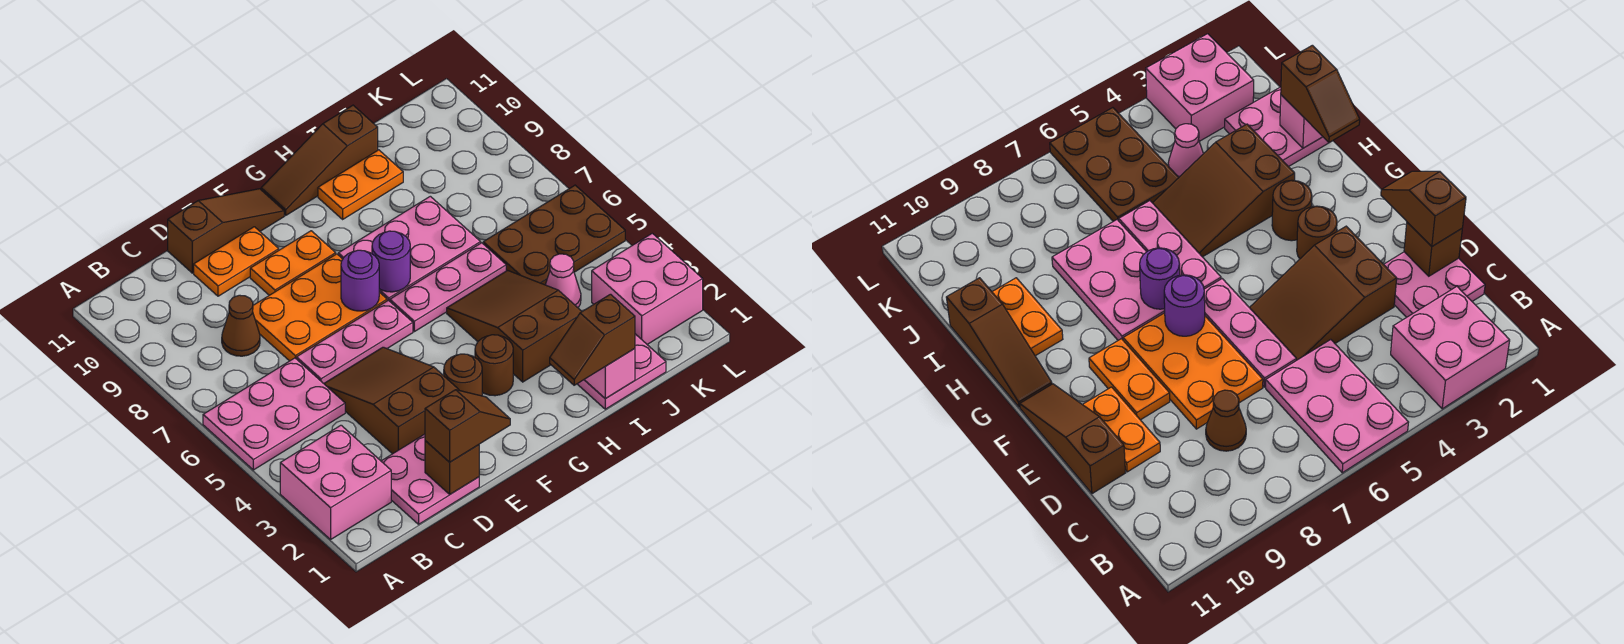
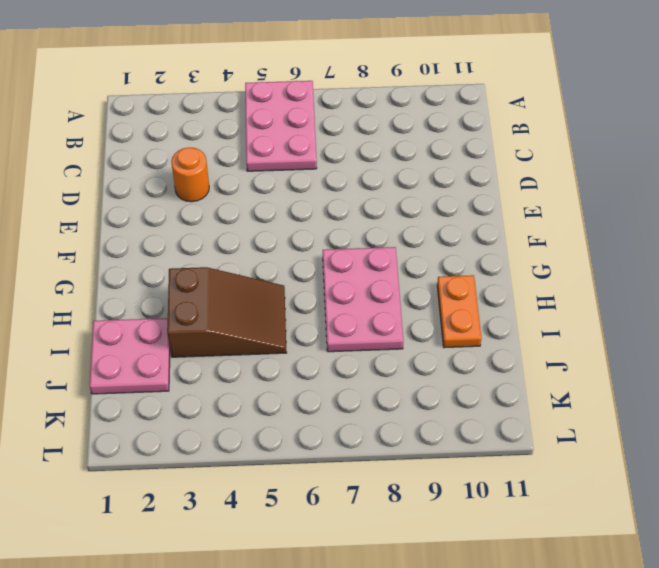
orange 1x1 round brick [171,148,209,202] -> brown 2x3 slope [324,347,459,454]
none -> pink 2x2 brick [280,425,391,539]
none -> pink 2x2 plate [381,434,479,524]
none -> brown 1x1 cone [222,295,260,356]

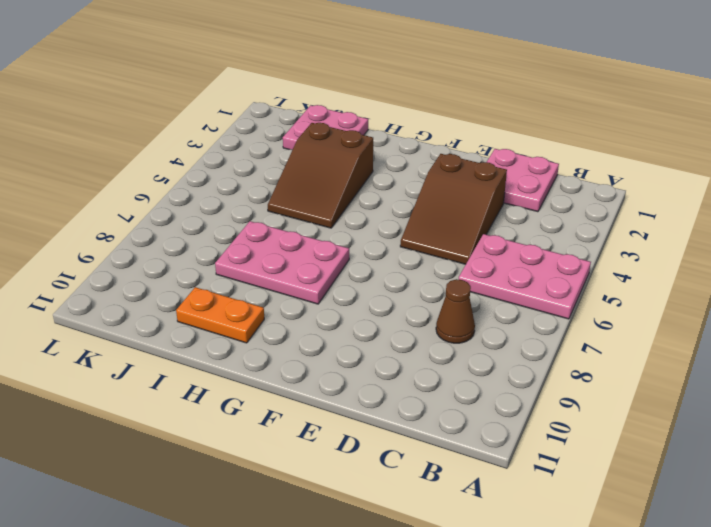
none -> pink 2x2 brick [280,425,391,539]
none -> pink 1x3 plate [296,300,413,383]
none -> orange 2x3 plate [253,254,387,361]

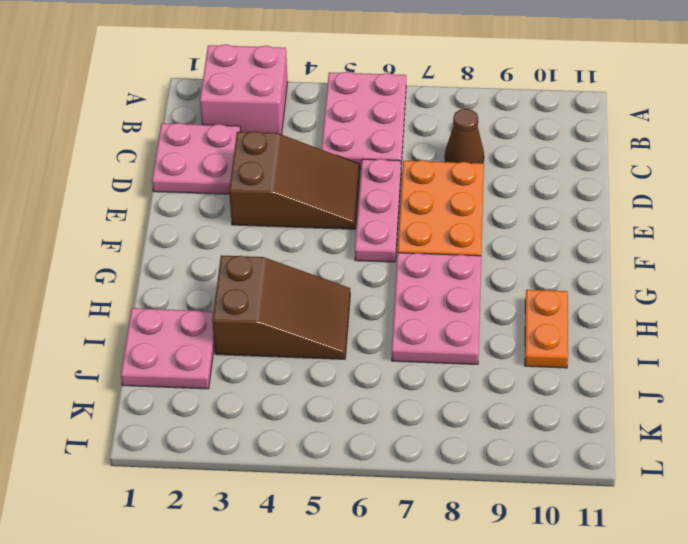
none -> orange 1x2 plate [194,227,279,296]
none -> brown 1x3 slope [168,189,284,273]
none -> orange 1x2 plate [250,231,336,295]

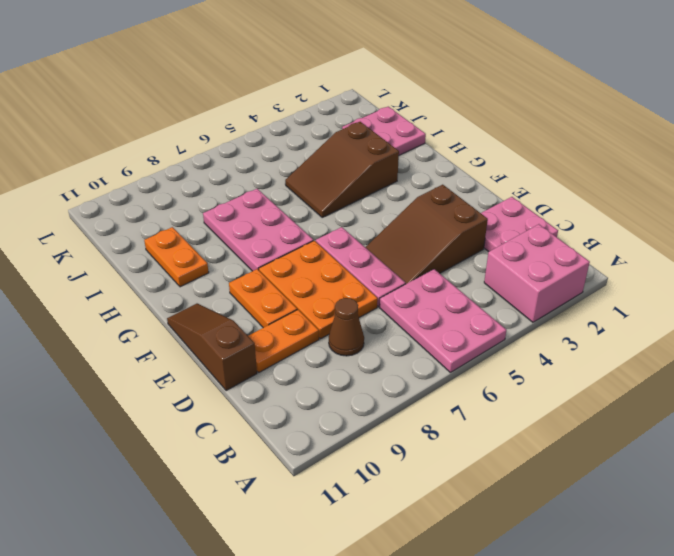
orange 1x2 plate [248,310,319,372] -> orange 1x2 plate turned to [194,227,279,296]
none -> brown 1x1 round brick [444,354,482,396]
none -> brown 1x1 round brick [475,335,513,396]
none -> pink 1x3 plate [390,243,506,332]

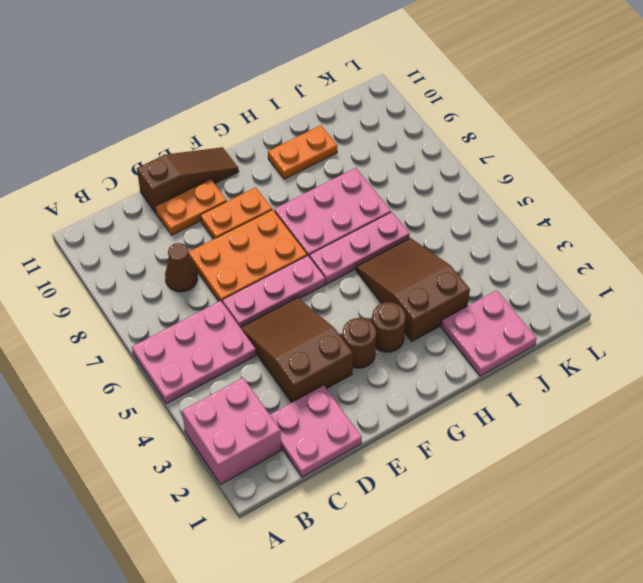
none -> brown 1x3 slope [261,105,378,215]
none -> pink 1x1 cone [545,254,581,307]
none -> brown 2x3 plate [483,185,625,285]

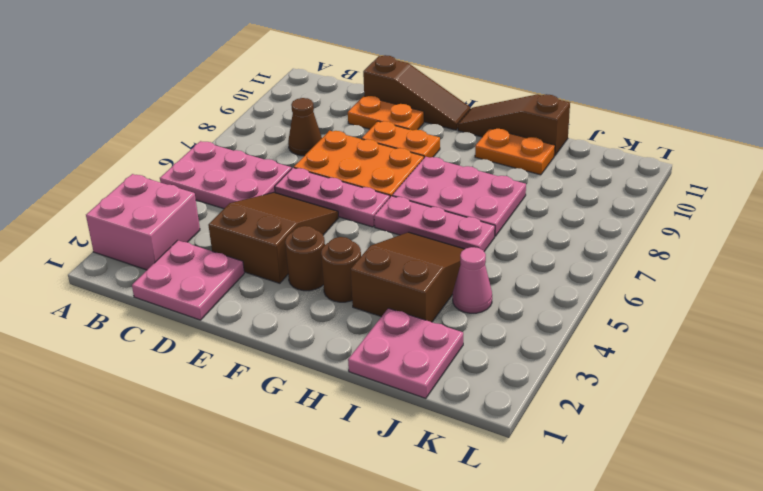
none -> brown 2x3 plate [483,185,625,285]
none -> pink 2x2 brick [592,233,703,344]
none -> brown 1x1 brick [425,441,479,494]

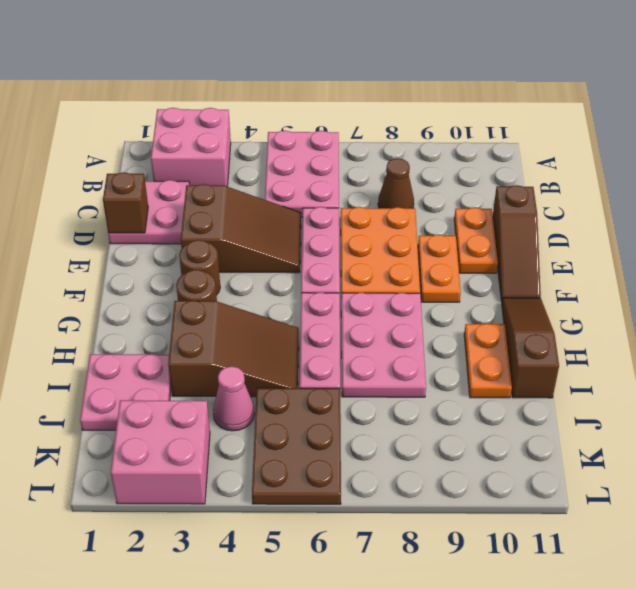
none -> purple 1x1 round brick [341,250,379,311]
none -> purple 1x1 round brick [372,231,410,292]
none -> pink 1x1 brick [584,349,635,399]

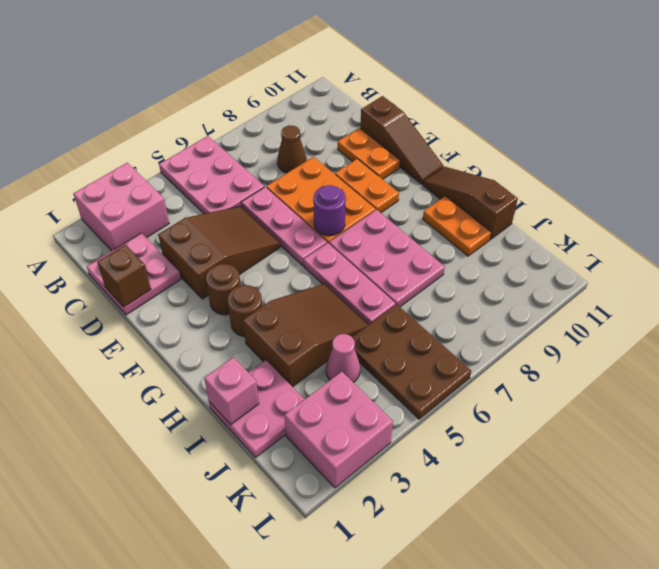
none -> purple 1x1 round brick [372,231,410,292]
none -> brown 1x2 slope [425,390,510,462]
none -> brown 1x2 slope [550,294,635,385]

